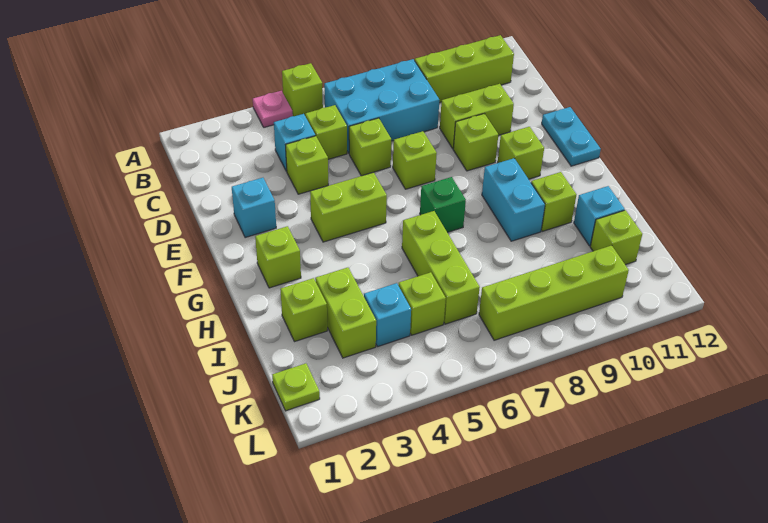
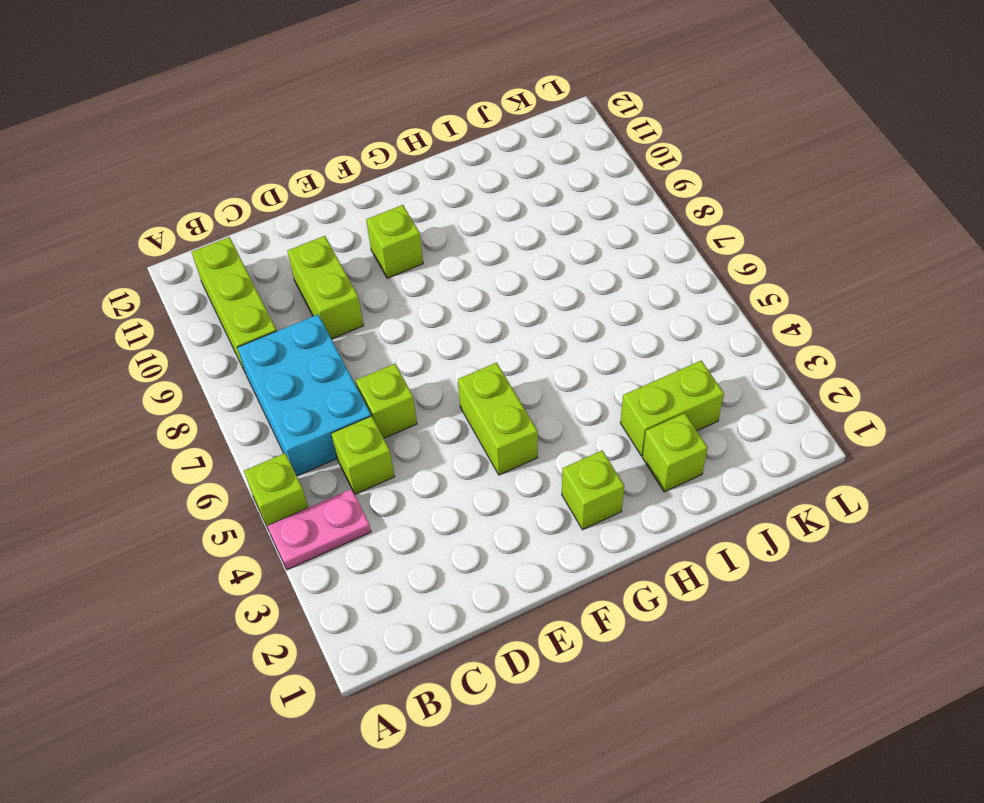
pink 1x2 plate [267,489,371,570] -> pink 1x1 plate [253,91,293,127]
none -> cyan 1x1 brick [274,114,315,171]
none -> lime 1x1 brick [286,136,328,194]
none -> cyan 1x1 brick [232,178,276,238]

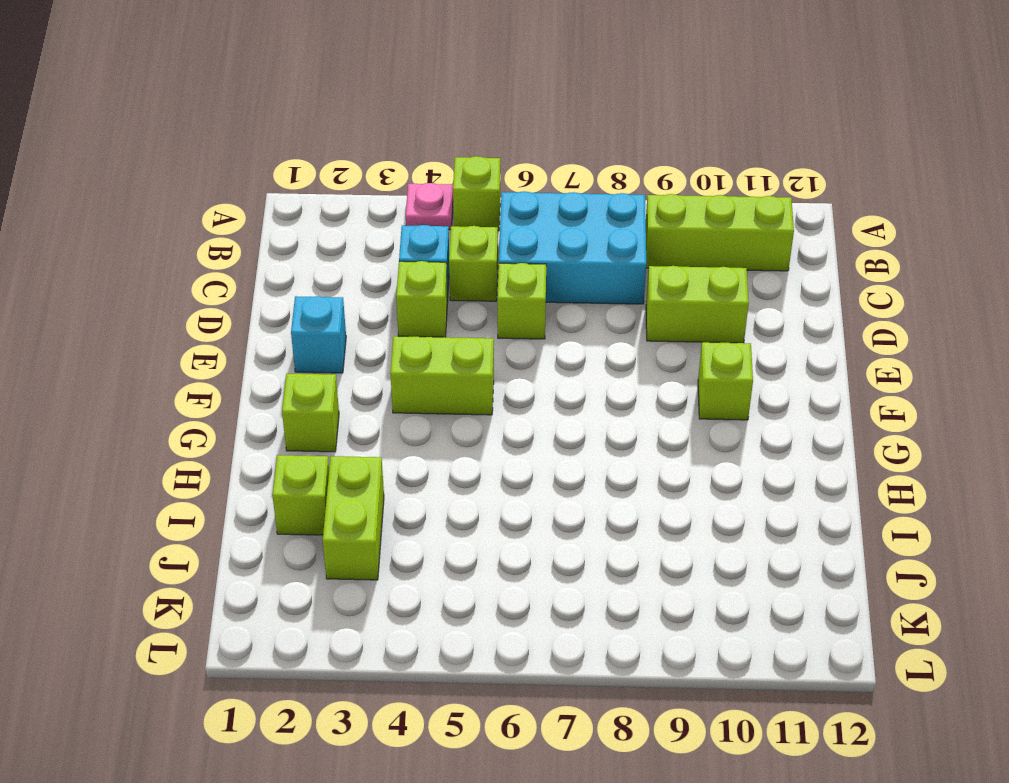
none -> lime 1x1 brick [393,131,437,189]
none -> lime 1x1 brick [453,114,498,171]
none -> cyan 1x2 plate [542,107,601,166]

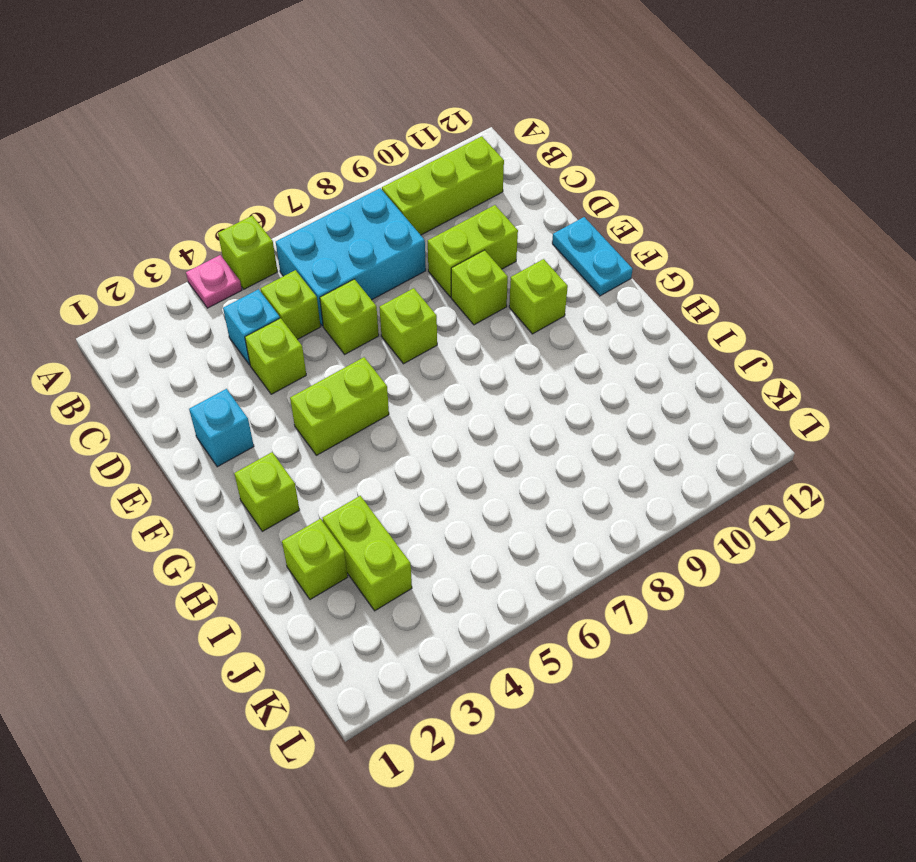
none -> green 1x1 brick [420,177,466,232]
none -> cyan 1x2 brick [482,158,545,241]
none -> lime 1x3 brick [402,211,480,324]

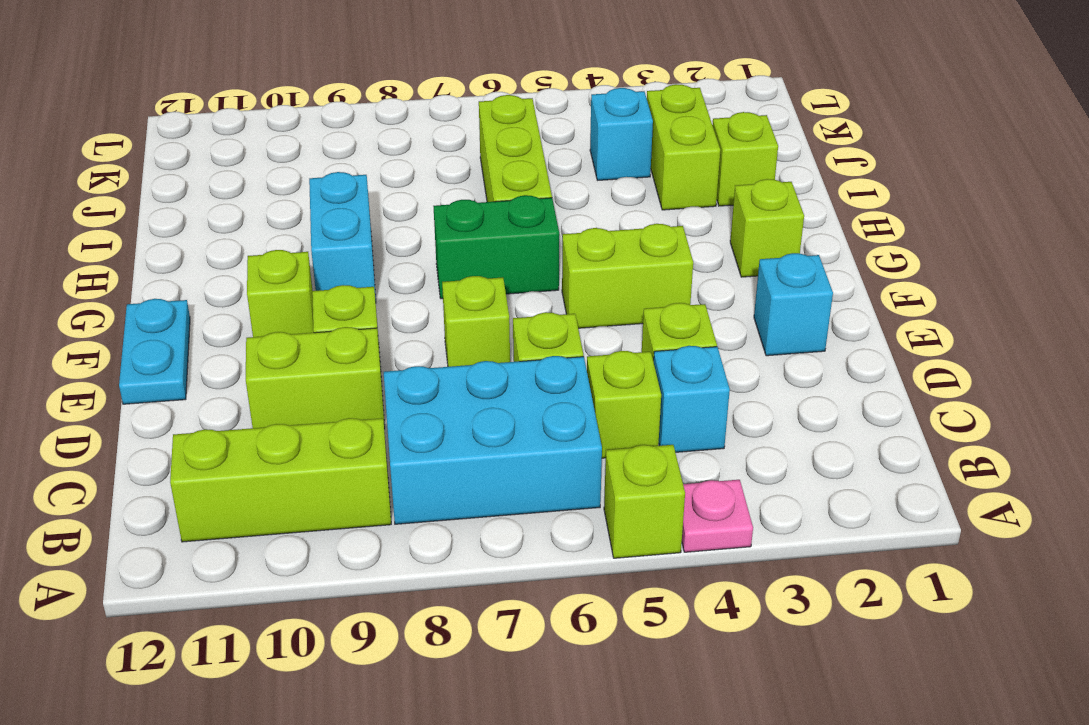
green 1x2 brick [433,195,559,299] -> green 1x1 brick [420,177,466,232]
none -> lime 1x1 brick [531,172,577,231]
none -> cyan 1x1 brick [574,186,625,246]
none -> lime 1x1 brick [398,272,446,335]

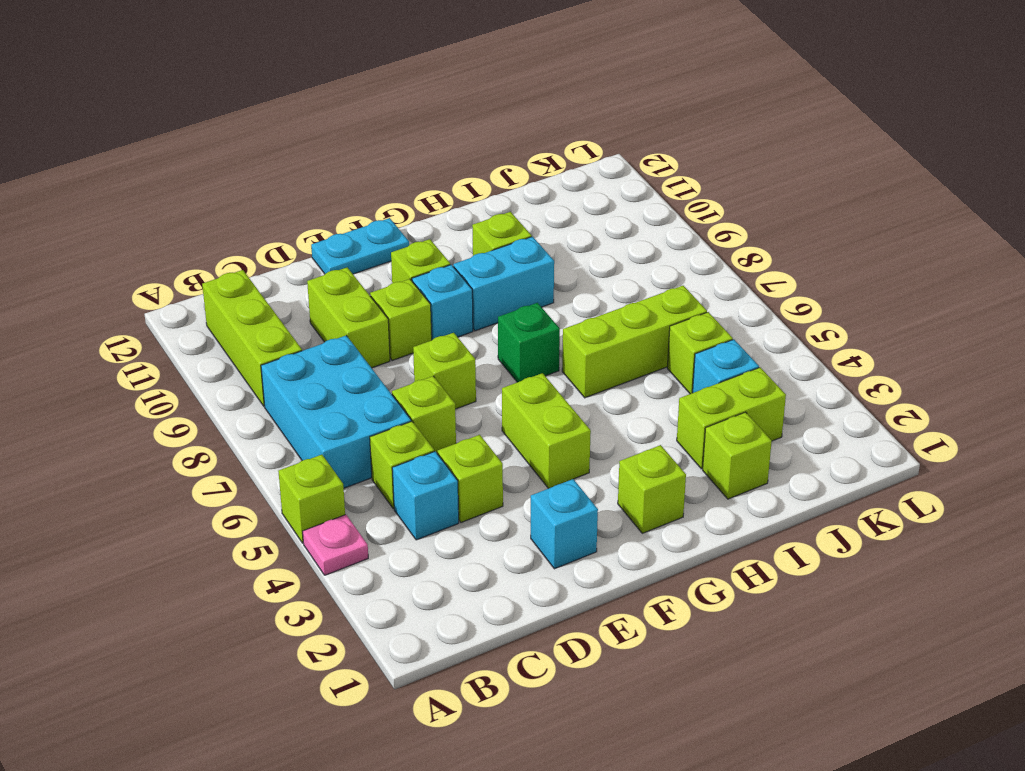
cyan 1x1 brick [412,265,473,340] -> cyan 1x1 brick moved to [574,186,625,246]
none -> lime 1x1 brick [590,210,642,265]
none -> lime 1x1 plate [272,363,320,411]
none -> lime 1x4 brick [479,245,629,340]

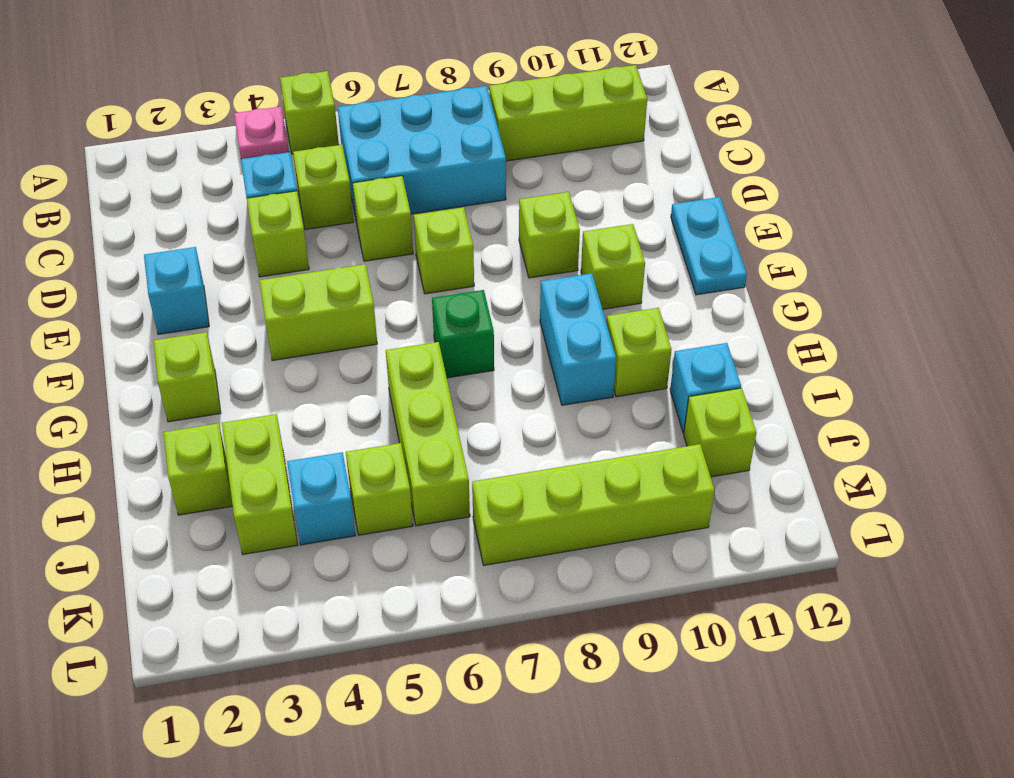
none -> lime 1x2 brick [440,84,514,148]
none -> lime 1x1 plate [272,363,320,411]

